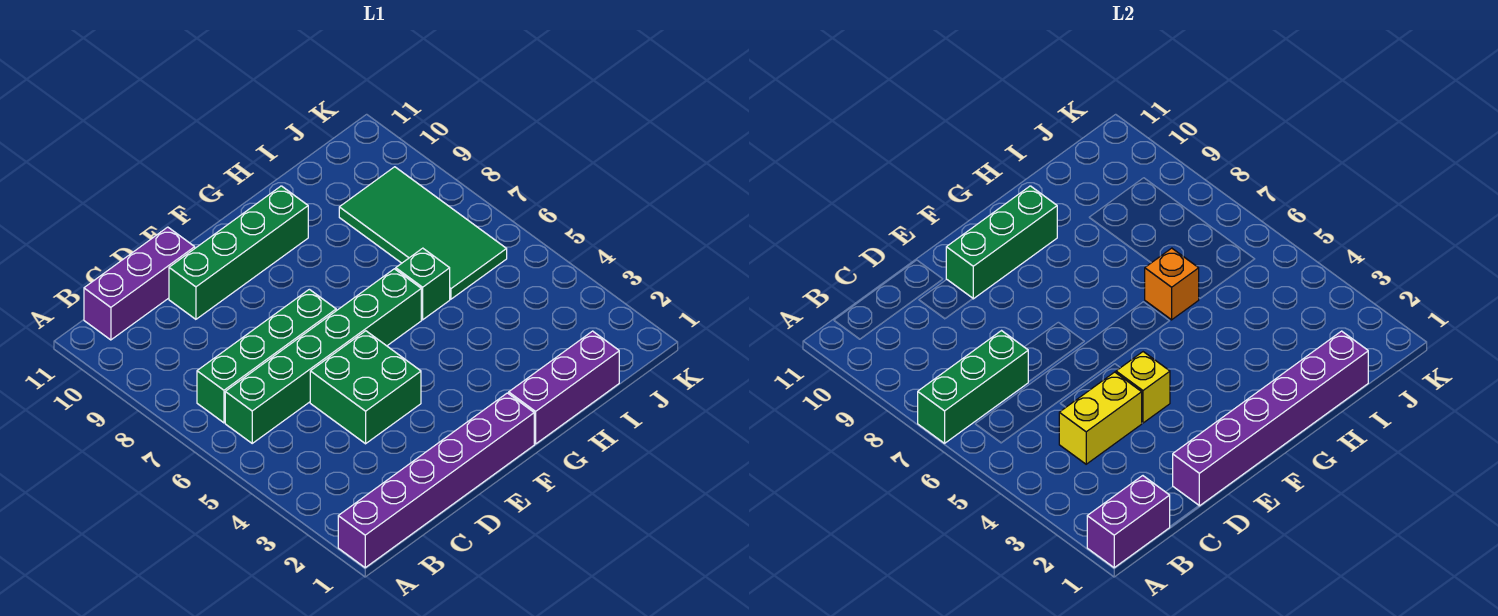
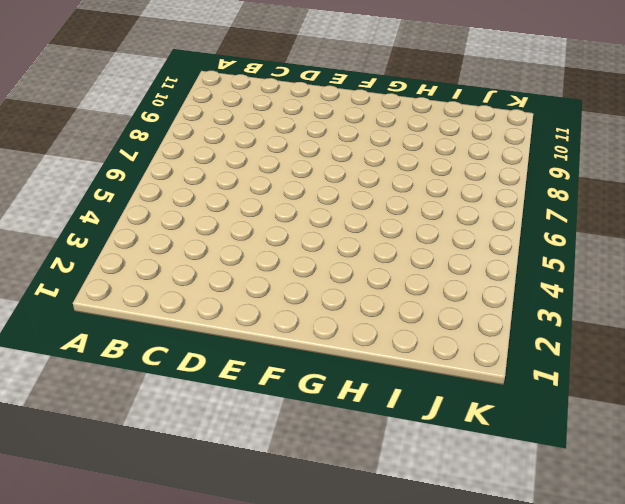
none -> purple 1x6 brick [338,393,534,568]
none -> green 1x6 brick [225,269,421,443]
none -> green 1x4 brick [197,289,336,423]

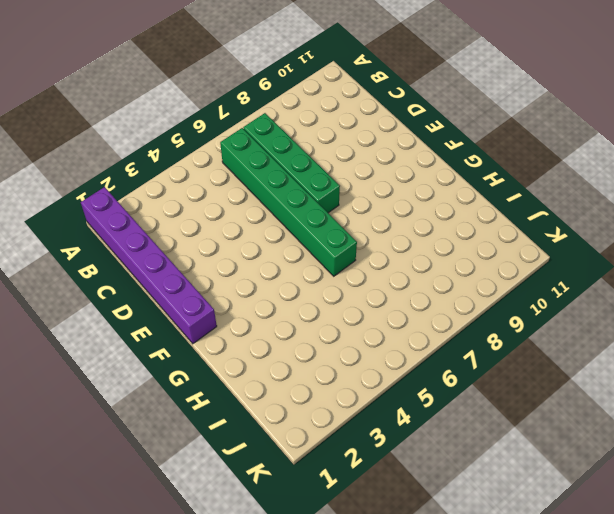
none -> purple 1x3 brick [84,227,195,340]
none -> green 2x2 brick [310,331,421,444]
none -> green 1x4 brick [169,186,308,319]

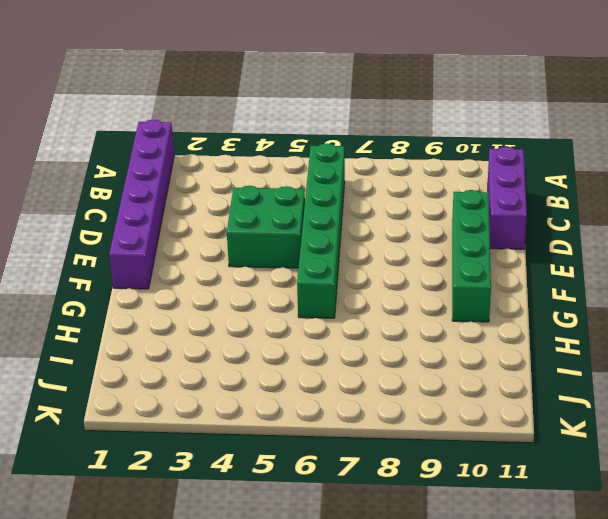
none -> green 1x4 brick [197,289,336,423]
none -> purple 1x3 brick [509,331,619,444]
none -> green 1x1 brick [396,248,450,320]

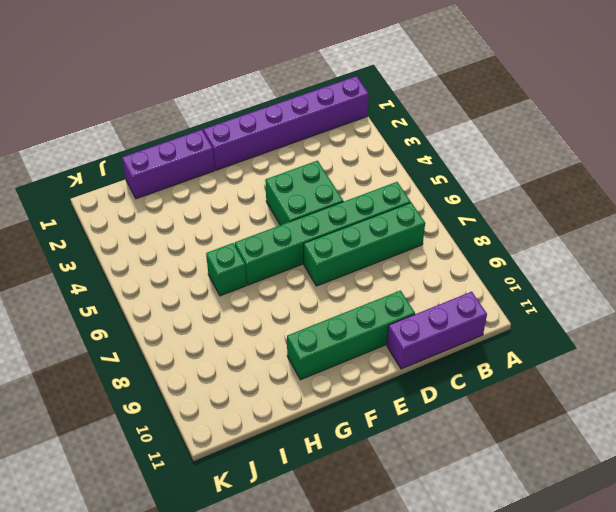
none -> green 2x4 tile [339,167,507,299]
none -> purple 1x2 brick [1087,476,1170,568]
none -> green 1x3 brick [918,331,1028,443]

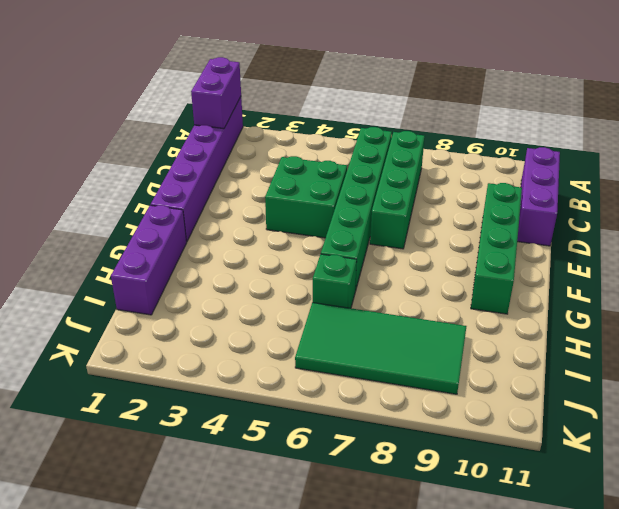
none -> green 1x3 brick [918,331,1028,443]
none -> yellow 1x2 brick [1059,372,1142,464]
none -> purple 1x6 brick [1173,331,1368,506]

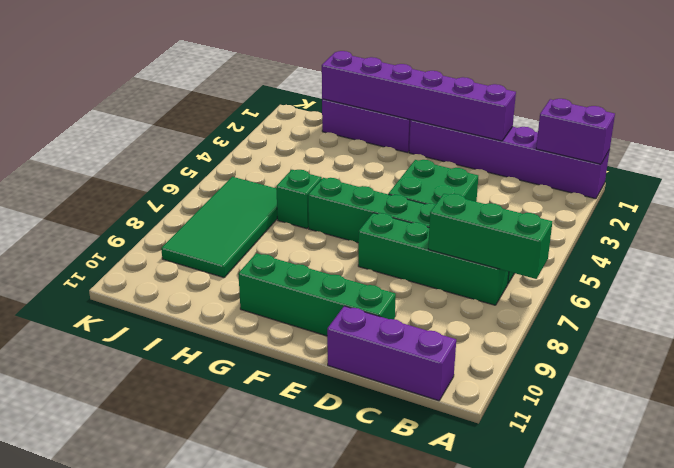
none -> yellow 1x2 brick [1059,372,1142,464]
none -> yellow 1x1 brick [1116,352,1170,423]
none -> green 1x3 brick [946,186,1057,299]

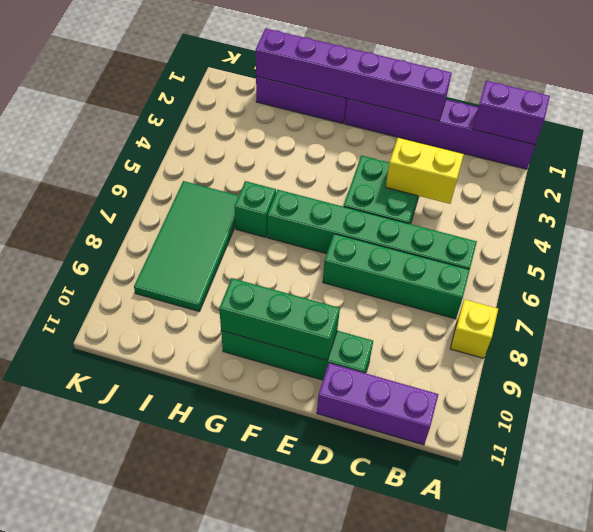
yellow 1x1 brick [450,300,498,358] -> yellow 1x1 brick moved to [1116,352,1170,423]
none -> green 1x3 brick [918,331,1028,443]
none -> orange 1x1 brick [1145,248,1199,320]

